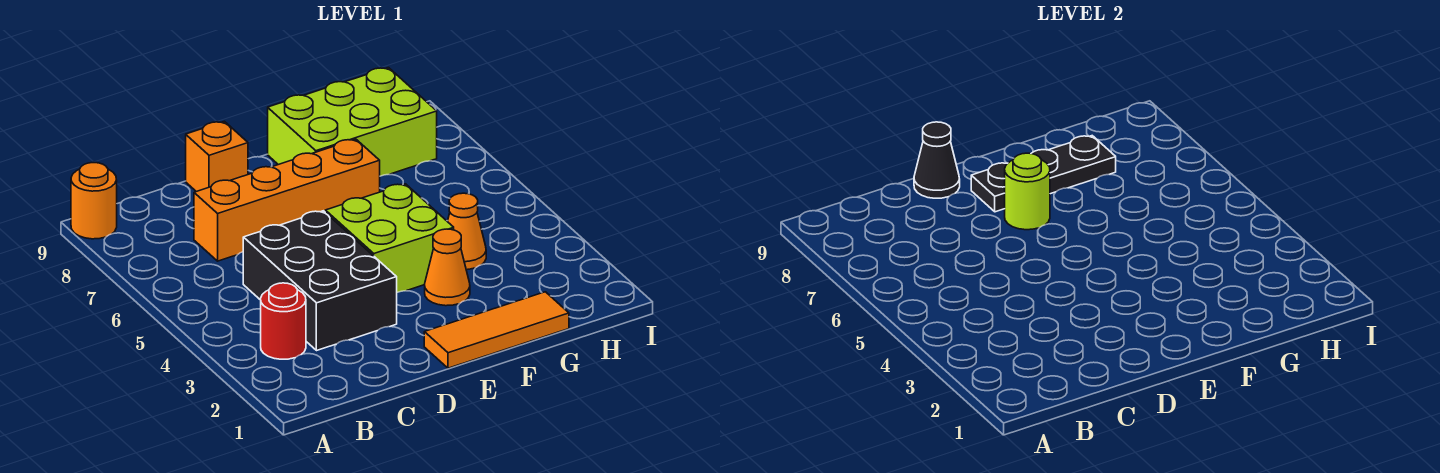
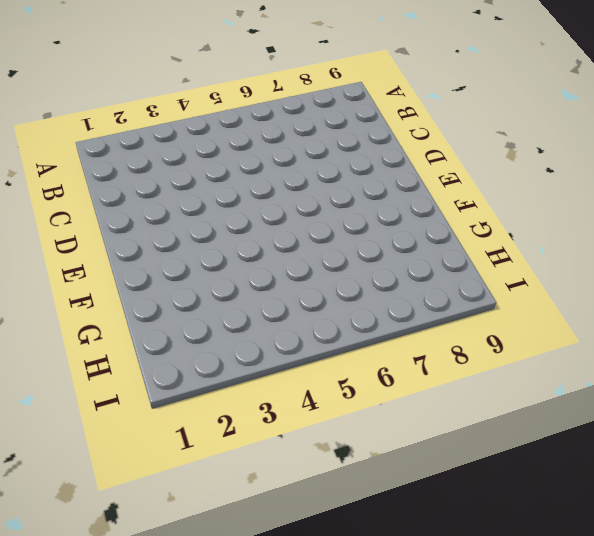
none -> orange 1x1 round brick [71,163,117,239]
none -> red 1x1 round brick [261,283,306,359]
none -> black 2x3 brick [243,211,397,351]

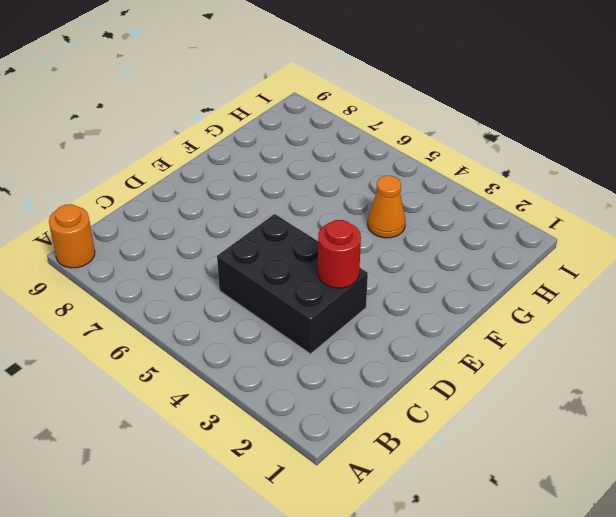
red 1x1 round brick [318,220,361,288] -> red 1x1 round brick moved to [261,283,306,359]
none -> orange 1x4 brick [194,139,380,261]
none -> orange 1x1 brick [186,121,248,192]
none -> orange 1x3 tile [424,292,569,368]

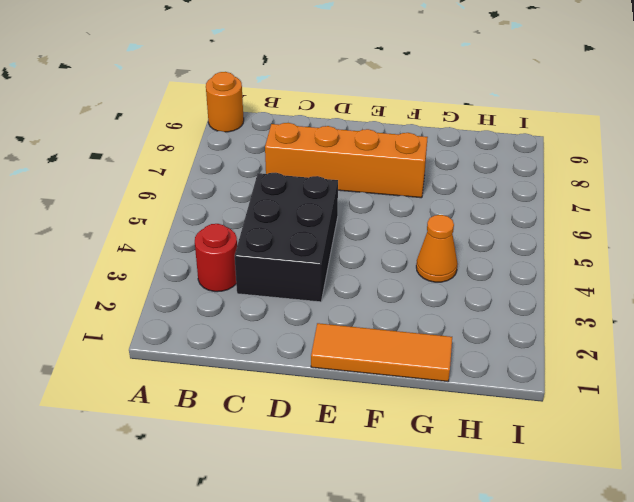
none -> orange 1x1 brick [186,121,248,192]
none -> lime 2x2 brick [325,184,454,292]
none -> orange 1x1 cone [425,229,470,306]

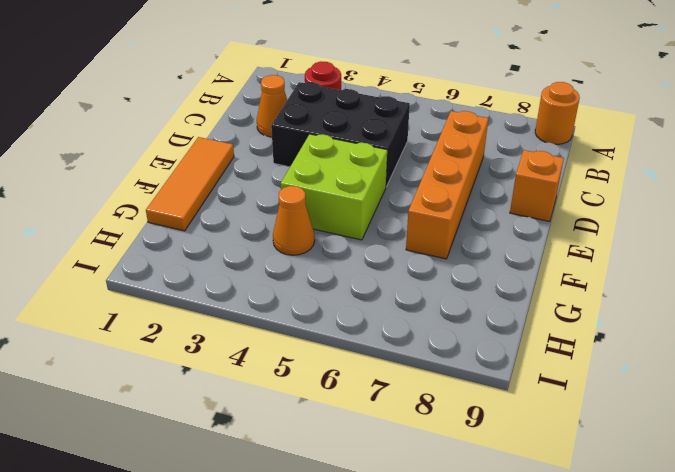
orange 1x1 cone [257,75,287,137] -> orange 1x1 cone moved to [425,229,470,306]
none -> lime 2x3 brick [268,68,437,176]
none -> black 1x1 cone [914,122,960,198]
none -> lime 1x1 round brick [1005,153,1050,230]

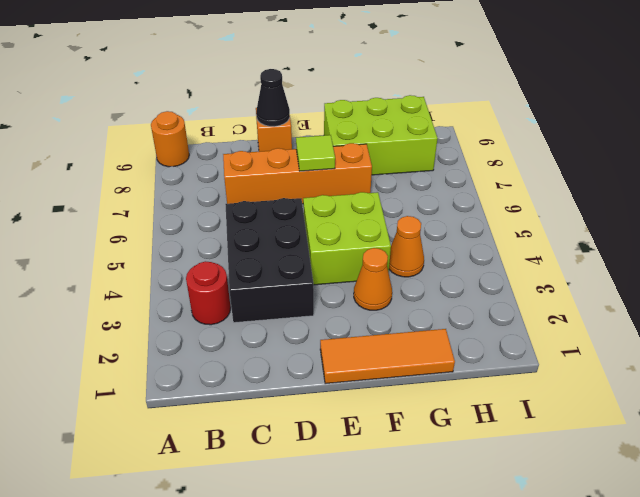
lime 1x1 tile [296,135,335,171] -> lime 1x1 round brick [1005,153,1050,230]
none -> black 1x3 plate [971,136,1116,212]

